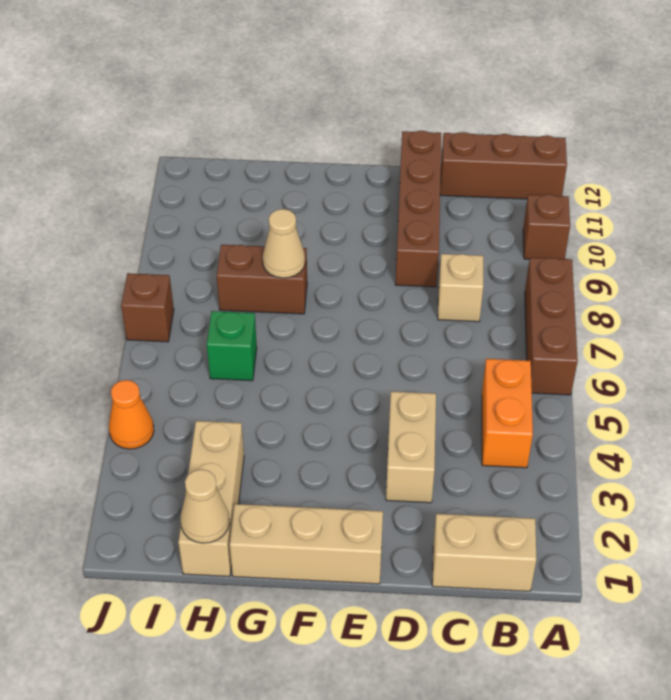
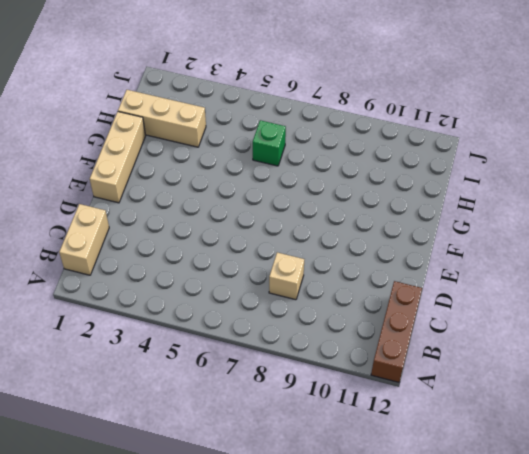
none -> brown 1x3 brick [525,258,578,395]
none -> brown 1x1 brick [523,194,570,259]
none -> orange 1x2 brick [482,359,533,468]

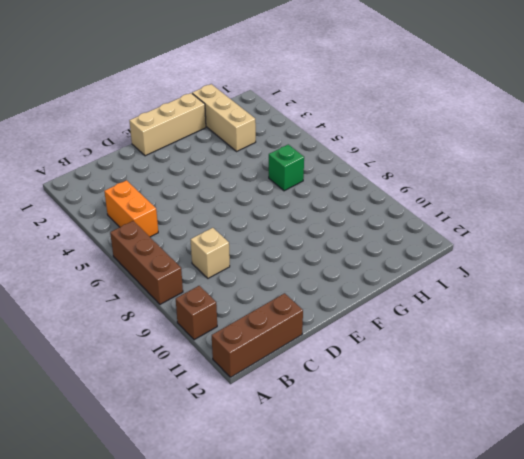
none -> tan 1x2 brick [432,514,537,591]
none -> tan 1x2 brick [386,391,436,503]
none -> brown 1x4 brick [395,131,441,287]

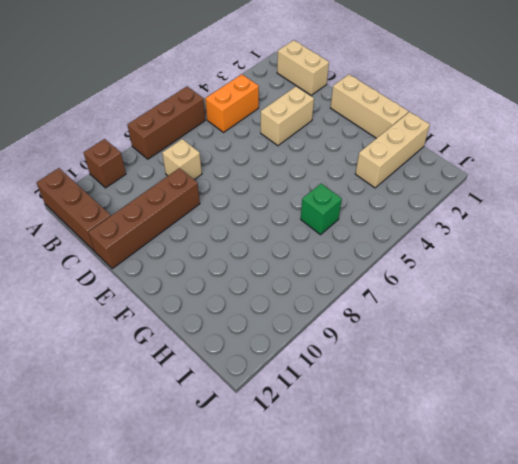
none -> brown 1x2 brick [217,245,307,314]
none -> orange 1x1 cone [109,380,154,449]
none -> brown 1x1 brick [121,273,174,342]

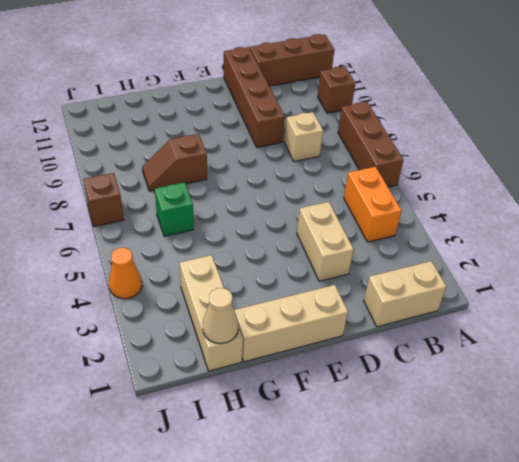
brown 1x2 slope [142,134,207,191] -> brown 1x2 brick [217,245,307,314]
none -> tan 1x1 cone [263,209,305,278]

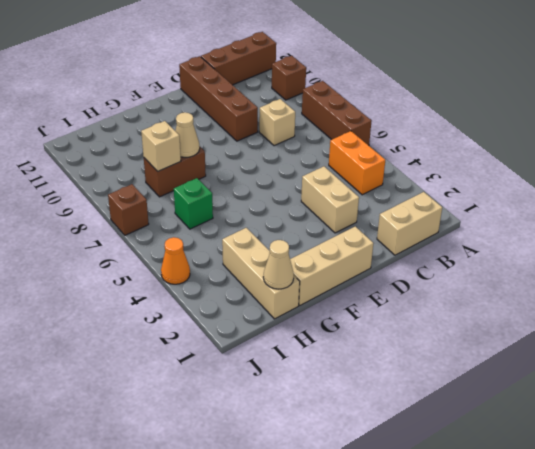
tan 1x1 brick [141,121,181,171] -> none

